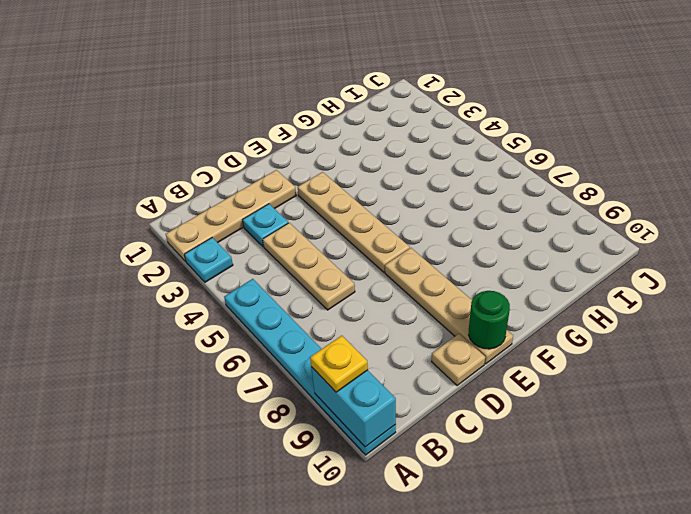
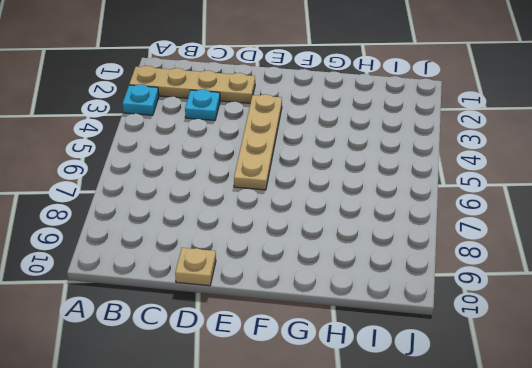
none -> cyan 1x6 plate [224,279,396,455]
none -> tan 1x3 plate [263,223,355,310]

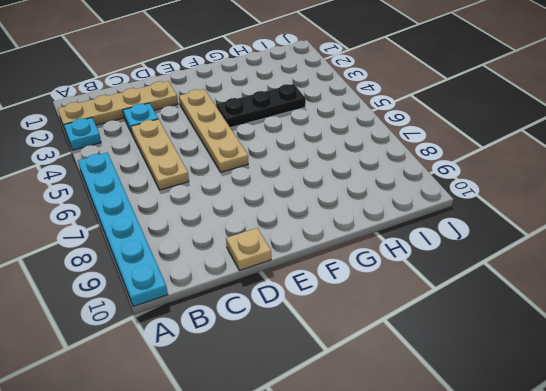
black 1x3 plate [216,84,306,128] -> none
none -> tan 1x4 plate [385,248,513,364]
none -> cyan 1x2 brick [311,367,396,447]

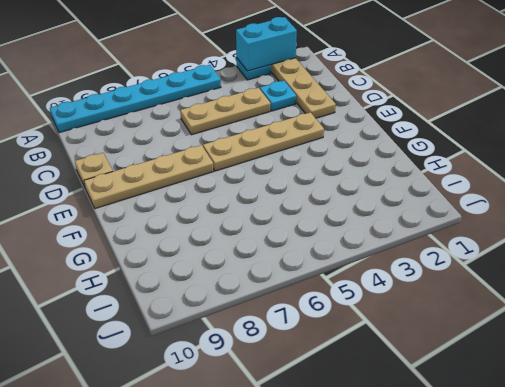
cyan 1x2 brick [236,17,297,71] -> cyan 1x2 brick moved to [311,367,396,447]
none -> green 1x1 round brick [469,291,510,349]
none -> yellow 1x1 plate [310,336,368,392]

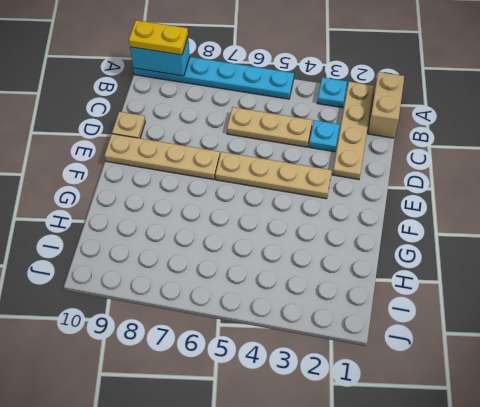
tan 1x2 brick [368,72,404,138] -> none
yellow 1x2 plate [129,20,188,55] -> yellow 1x1 plate [310,336,368,392]
none -> green 1x1 round brick [469,291,510,349]

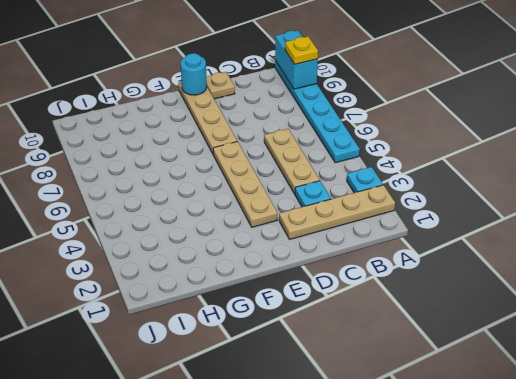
cyan 1x1 round brick [181,53,207,95] -> green 1x1 round brick [469,291,510,349]

